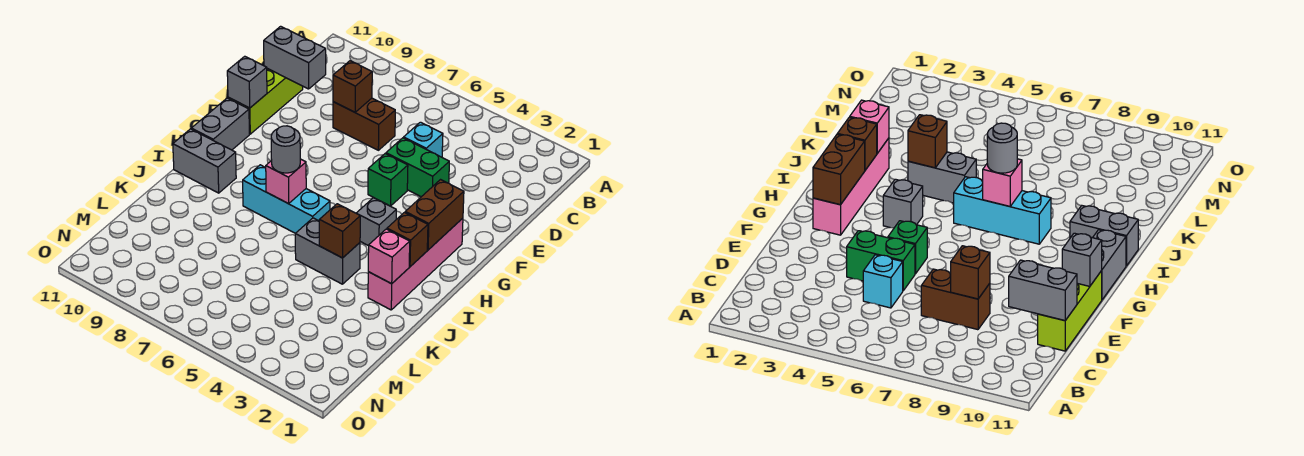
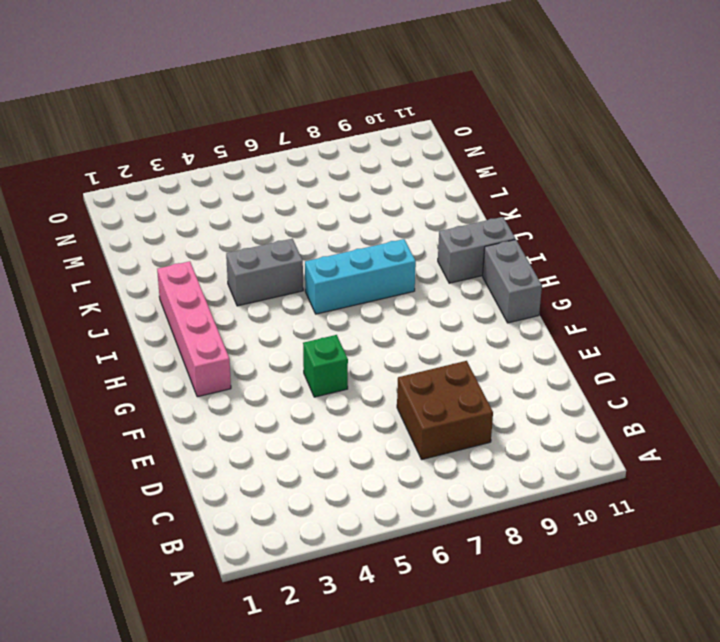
brown 2x2 brick [397,361,493,459] -> brown 1x2 brick [333,98,395,150]
none -> cyan 1x1 brick [404,122,443,157]
none -> lime 1x3 brick [228,68,303,134]
none -> green 1x2 brick [386,138,449,197]

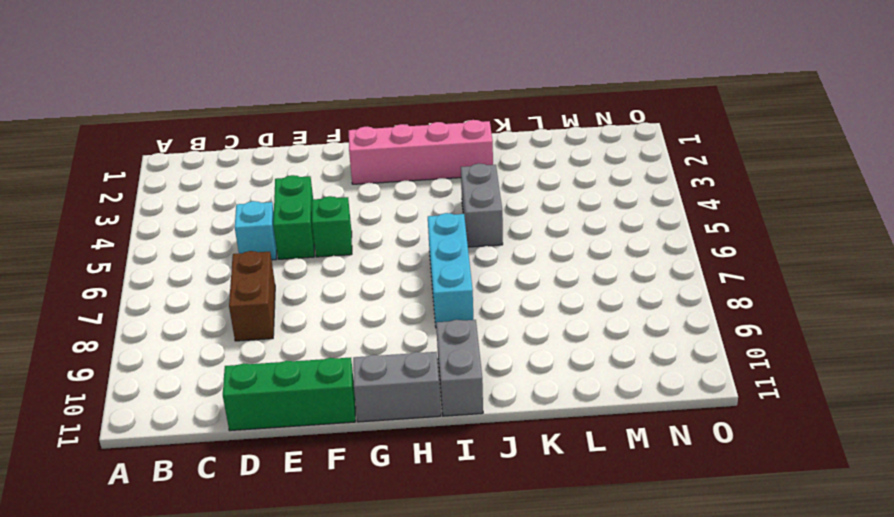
green 1x3 brick [223,358,355,431] -> lime 1x3 brick [228,68,303,134]
none -> grey 1x1 brick [357,198,396,246]
none -> brown 1x1 brick [333,61,372,112]
none -> grey 1x2 brick [264,26,326,89]

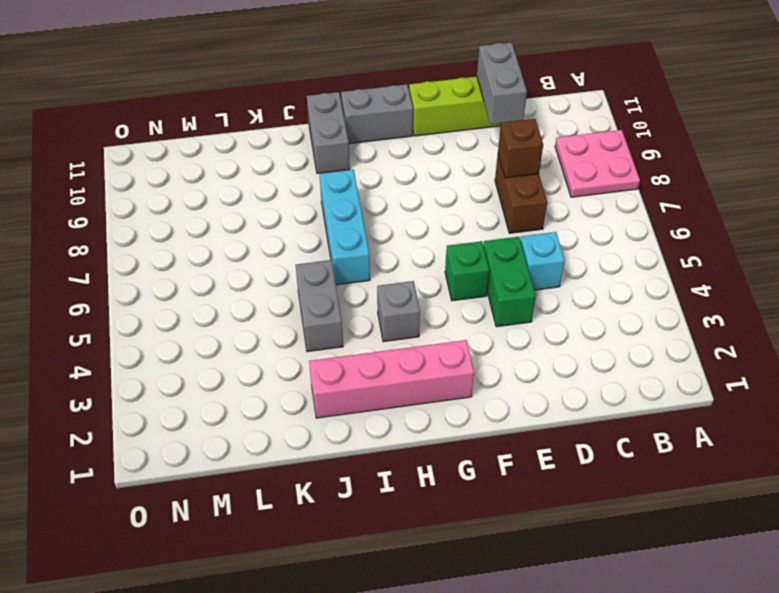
pink 2x2 plate [555,130,640,197] -> none
none -> grey 1x1 brick [227,56,267,108]
none -> brown 1x2 brick [405,180,464,250]
none -> brown 1x1 brick [387,212,428,267]

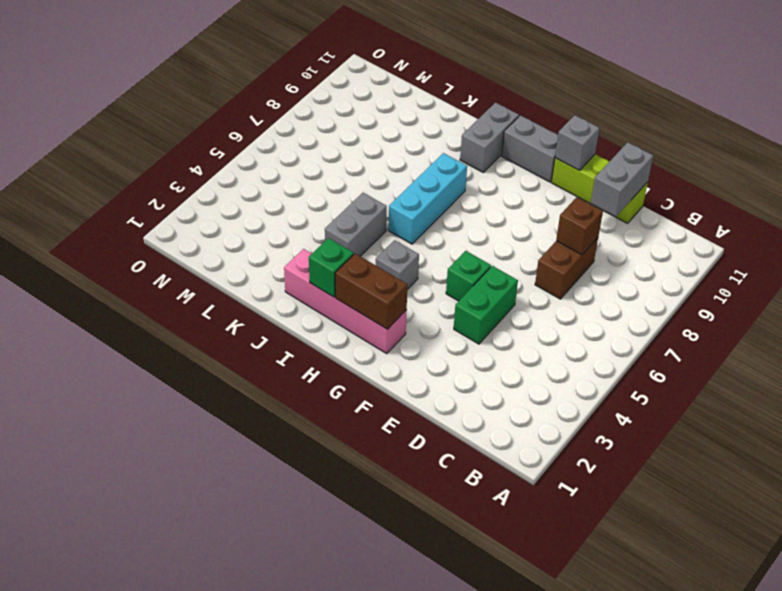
green 1x1 brick [309,238,354,297] -> brown 1x1 brick [387,212,428,267]
none -> cyan 1x1 brick [404,122,443,157]
none -> pink 1x1 brick [266,159,306,204]
none -> pink 1x1 brick [368,229,410,284]

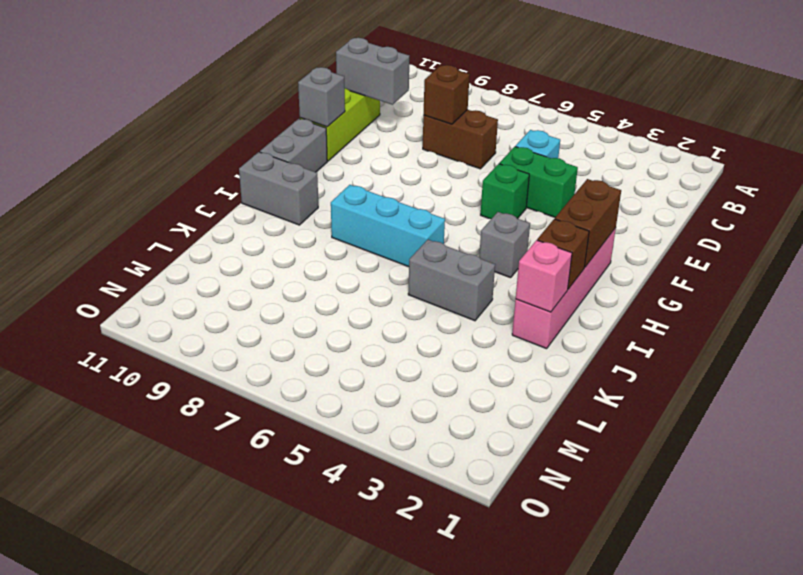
none -> pink 1x1 brick [266,159,306,204]
none -> brown 1x1 brick [319,204,360,258]
none -> grey 1x1 round brick [271,126,300,173]

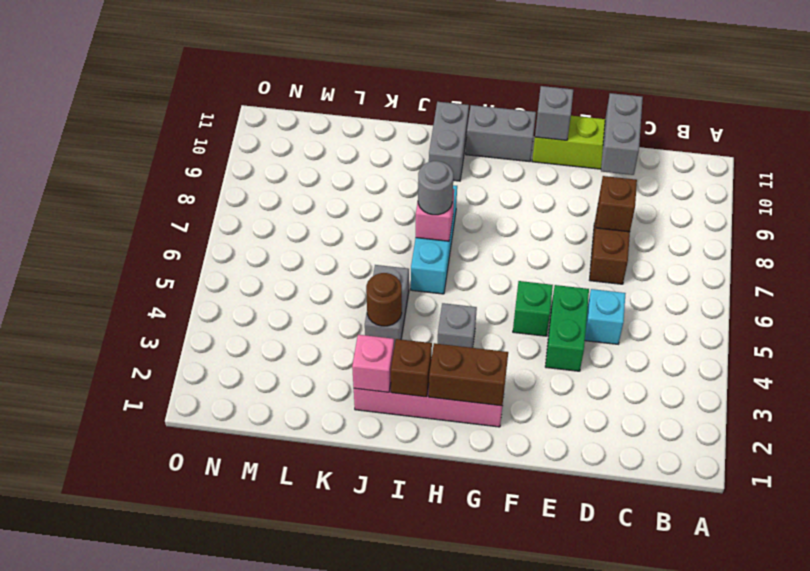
brown 1x1 round brick [366,273,402,326] -> brown 1x1 brick [319,204,360,258]

